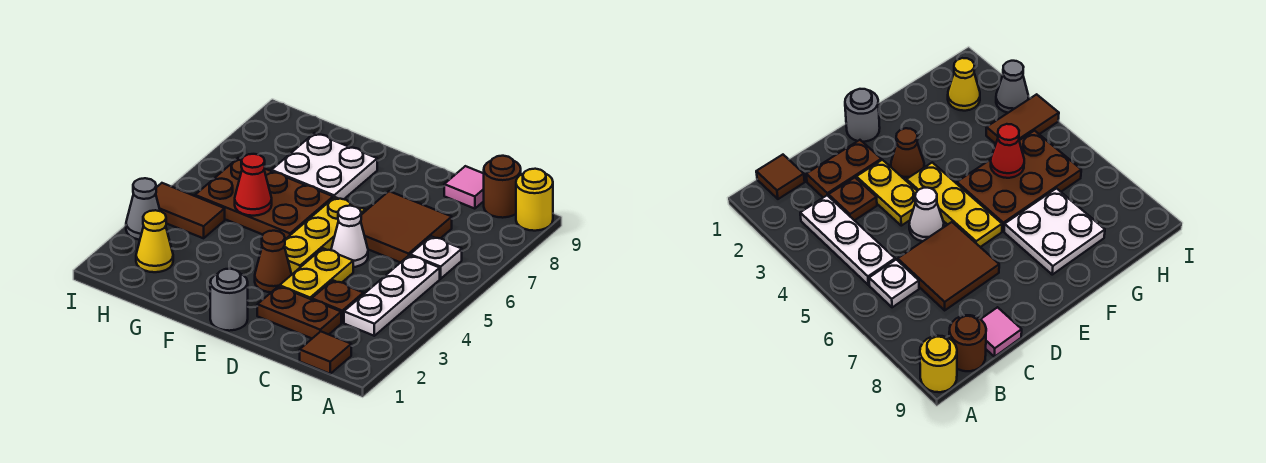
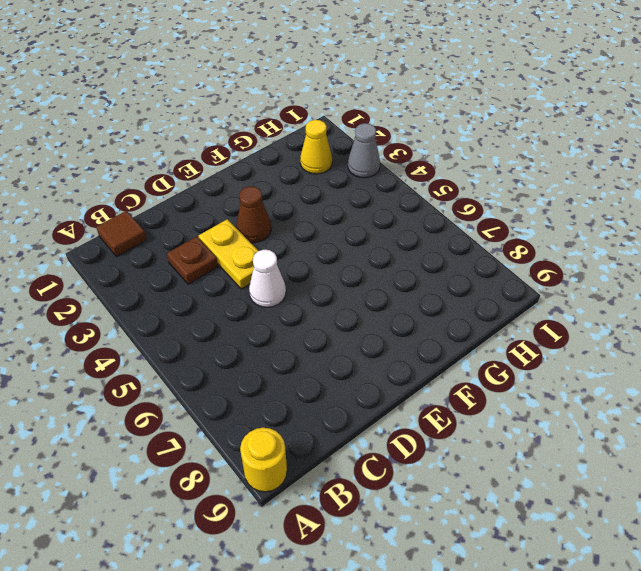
none -> white 1x3 plate [344,255,440,336]
none -> white 1x1 plate [410,236,462,279]
none -> brown 1x1 round brick [484,156,521,218]

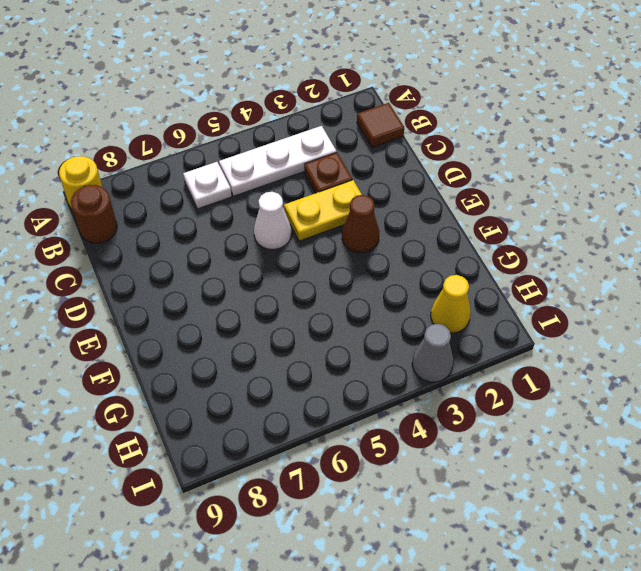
none -> brown 1x2 plate [257,286,341,338]
none -> brown 2x2 tile [361,191,452,263]
none -> pink 1x1 tile [444,166,484,209]

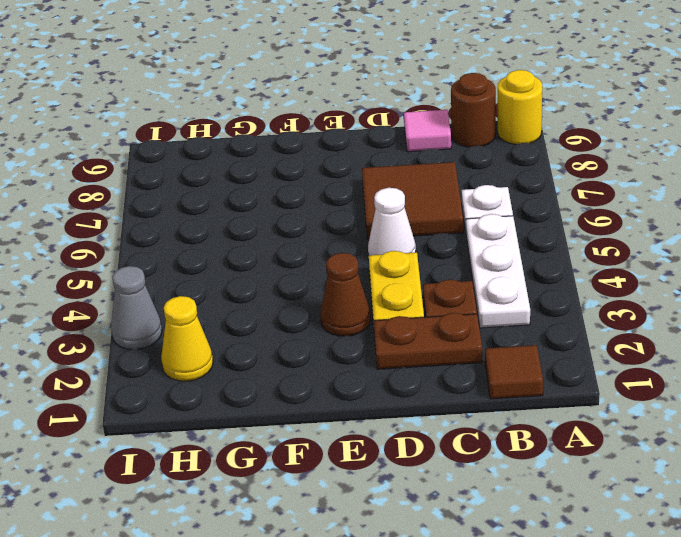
none -> grey 1x1 round brick [210,269,248,331]
none -> yellow 1x3 plate [284,197,365,274]
none -> brown 2x3 plate [195,158,333,239]

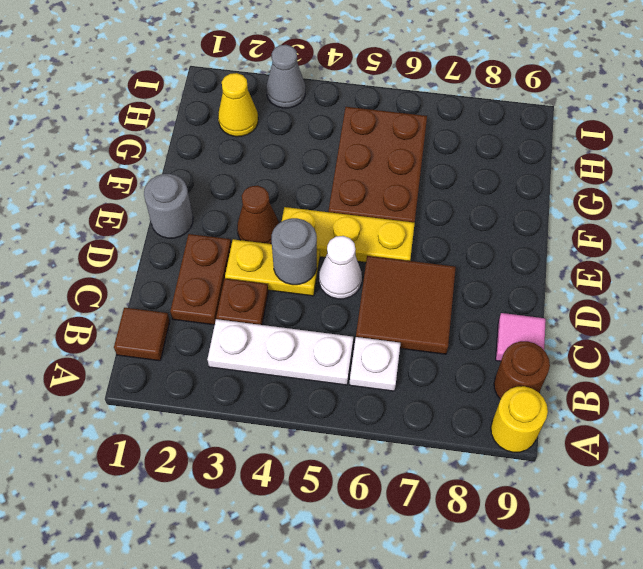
grey 1x1 round brick [272,218,317,285] -> none
none -> white 2x2 plate [271,133,377,199]
none -> brown 1x2 tile [156,183,225,238]
none -> red 1x1 cone [235,154,272,216]

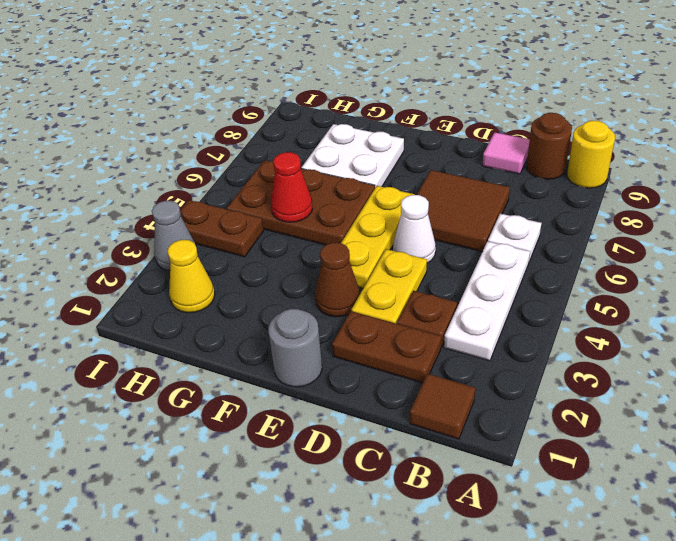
brown 1x2 plate [180,200,264,257] -> brown 1x2 tile [156,183,225,238]

